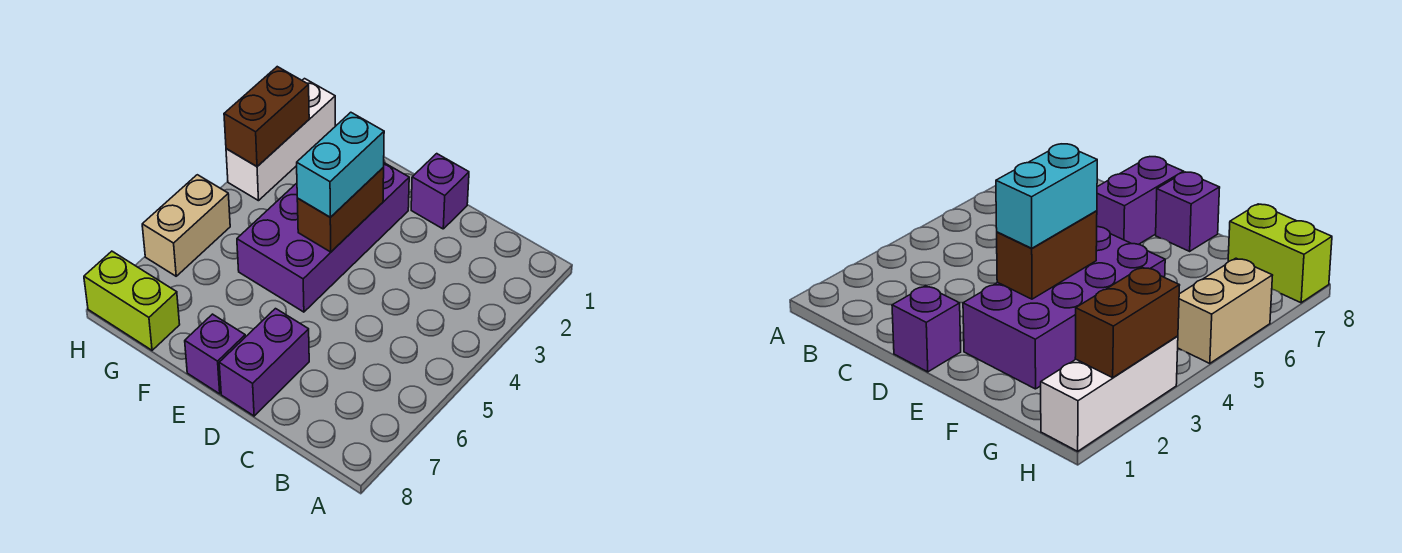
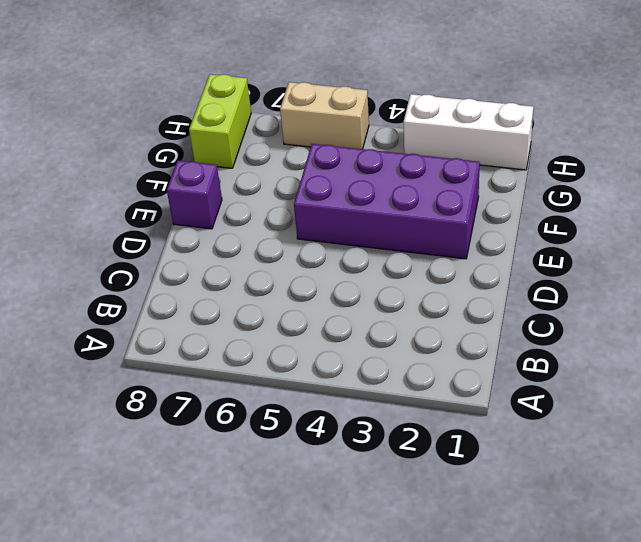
none -> purple 1x1 brick [411,154,469,229]
none -> purple 1x2 brick [219,309,309,416]

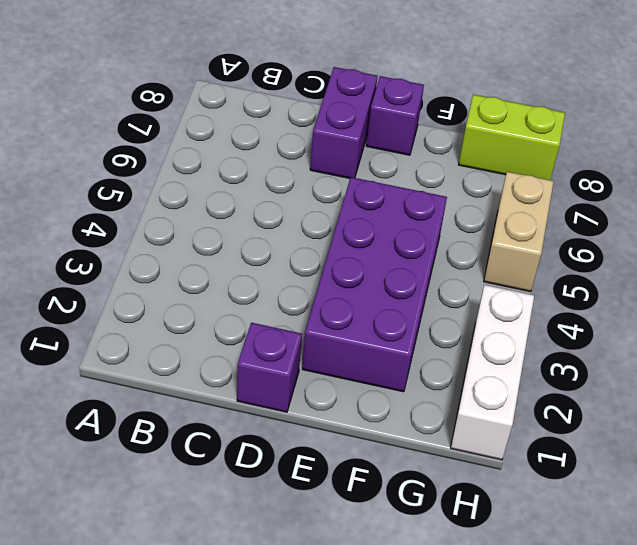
none -> brown 1x2 brick [297,168,384,252]
none -> brown 1x2 brick [224,67,309,166]

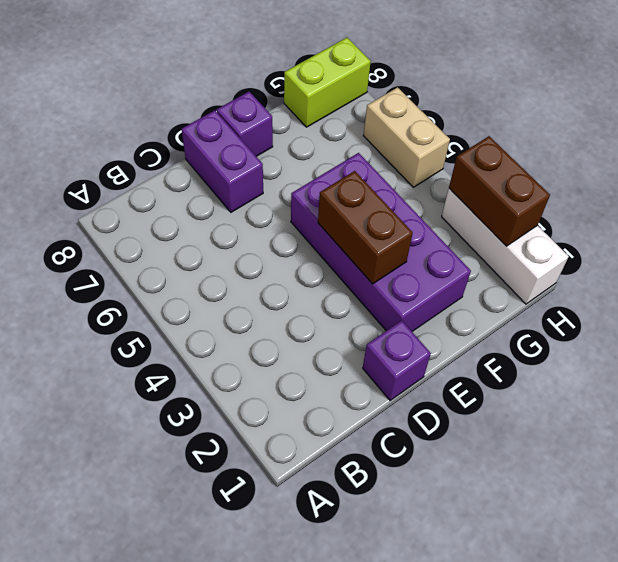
none -> cyan 1x2 brick [297,112,384,217]

